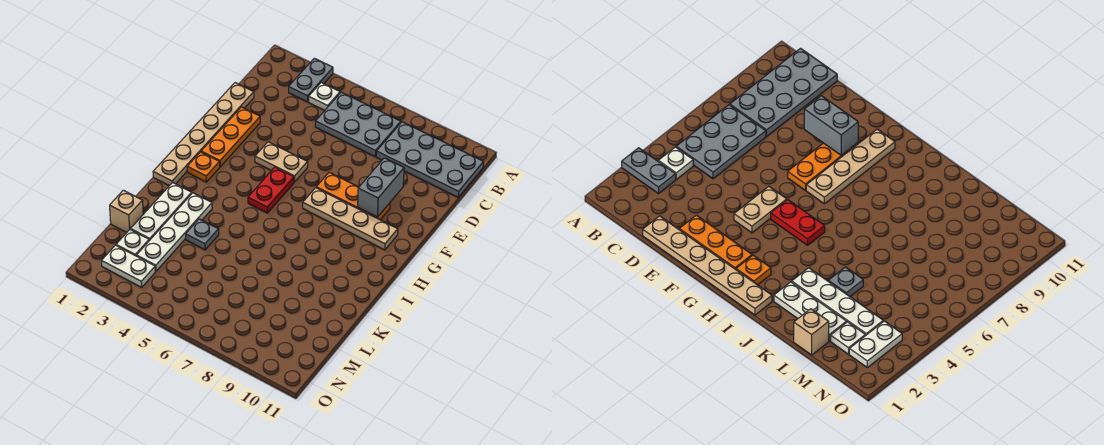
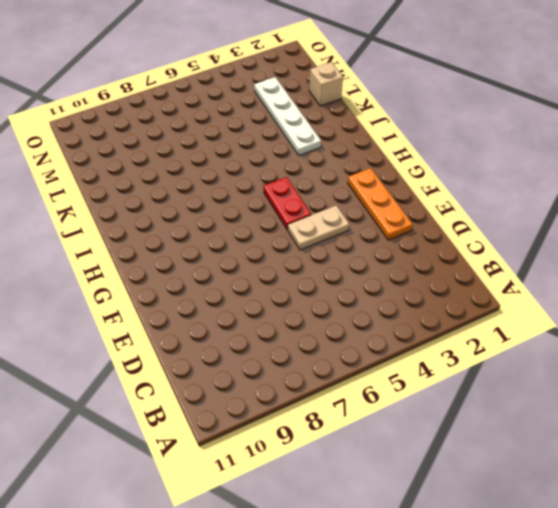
none -> grey 1x2 plate [289,58,333,102]
none -> white 1x1 plate [309,83,340,110]
none -> grey 2x3 plate [315,92,401,156]

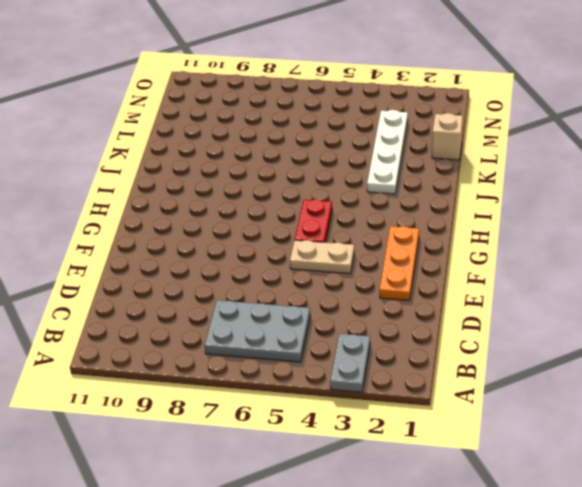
none -> white 1x1 plate [309,83,340,110]
none -> grey 2x4 plate [376,122,484,197]
none -> tan 1x6 plate [153,83,254,186]

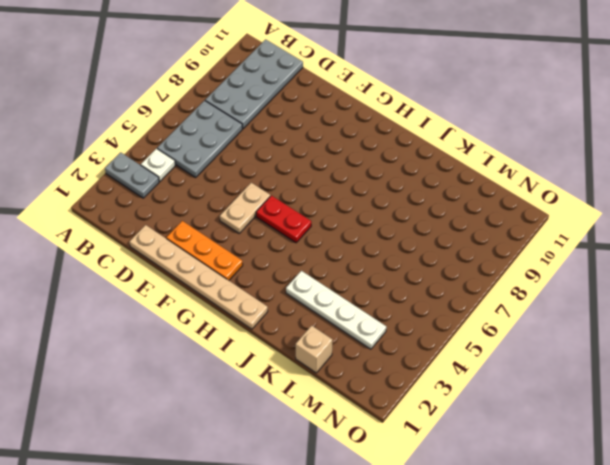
none -> orange 1x3 plate [316,172,390,220]
none -> tan 1x4 plate [303,188,398,250]
none -> orange 1x1 plate [187,152,220,182]

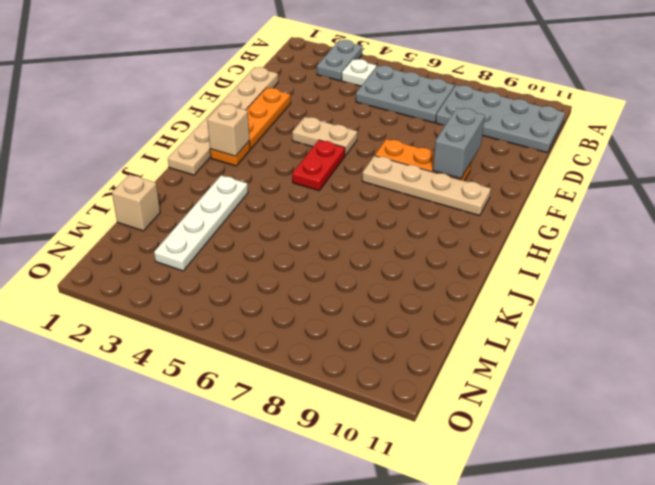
tan 1x1 brick [207,104,250,156] -> none
none -> white 1x3 plate [131,182,192,241]
none -> grey 1x1 plate [186,219,219,250]
none -> white 1x1 plate [116,229,149,256]

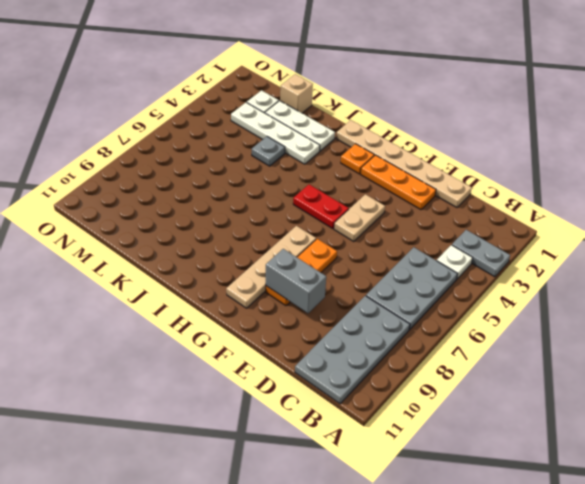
none -> white 1x2 plate [102,245,156,287]

